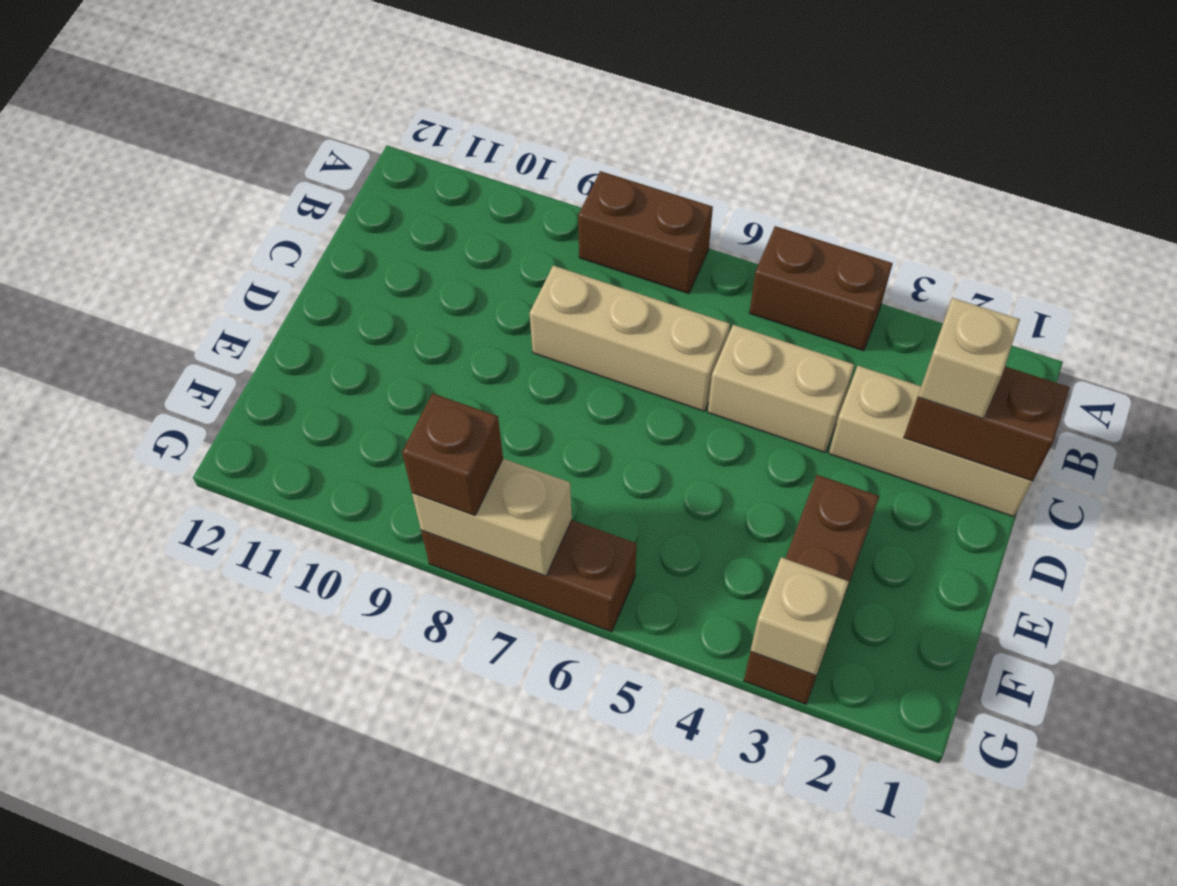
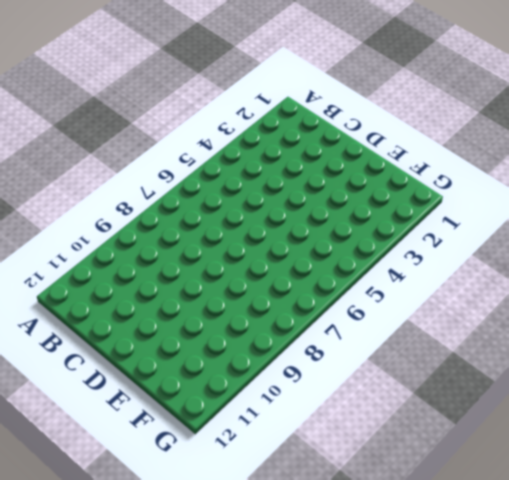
none -> brown 1x2 brick [749,226,893,351]
none -> brown 1x2 brick [578,171,713,294]
none -> tan 1x3 brick [829,366,1033,517]

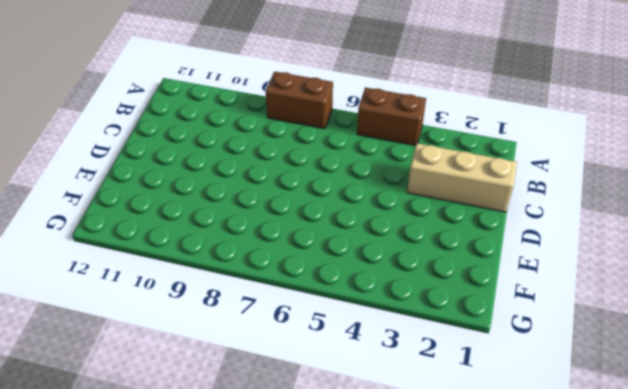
none -> tan 1x2 brick [708,325,854,453]
none -> tan 1x3 brick [530,266,730,411]
none -> brown 1x3 brick [744,475,879,704]

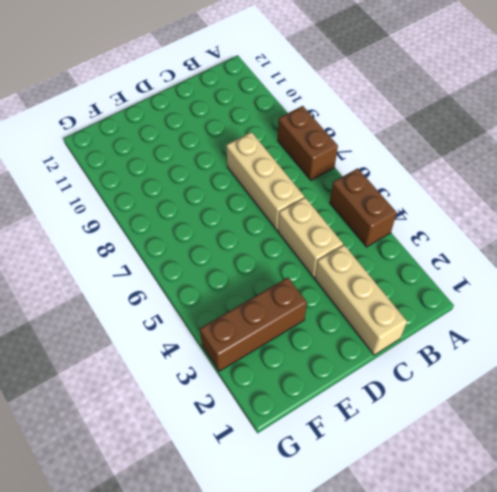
none -> brown 1x3 brick [421,520,636,632]
none -> brown 1x2 brick [904,367,1070,481]
none -> tan 1x1 brick [750,557,849,675]

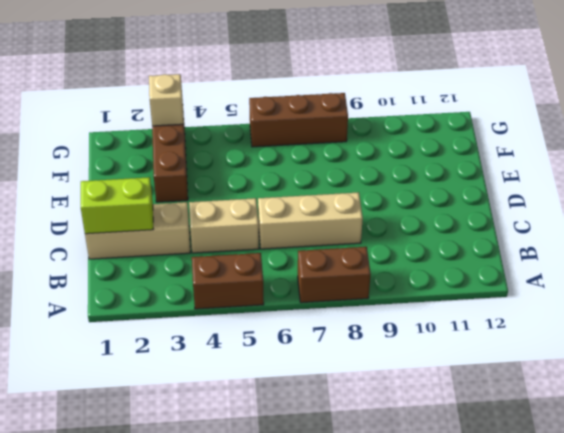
lime 1x2 brick [81,177,153,234] -> brown 1x2 brick [904,367,1070,481]
none -> tan 1x2 brick [412,459,572,576]
none -> tan 1x1 brick [918,298,1020,419]
none -> brown 1x1 brick [402,393,503,516]

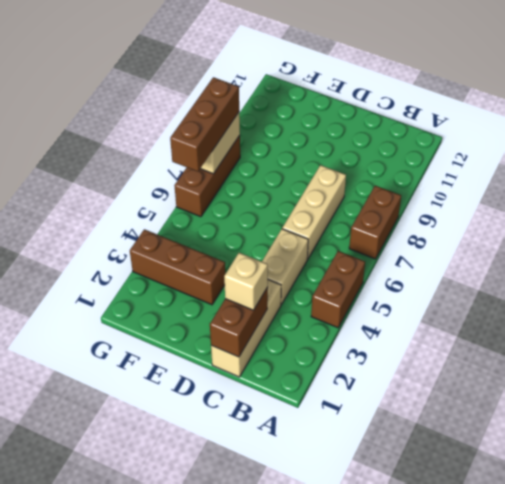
brown 1x3 brick [170,77,239,172] -> brown 1x1 brick [402,393,503,516]
none -> tan 1x1 brick [750,557,849,675]

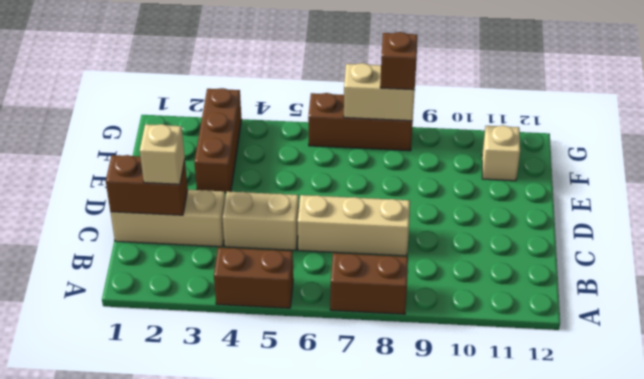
tan 1x1 brick [482,125,520,181] -> tan 1x1 brick moved to [750,557,849,675]

